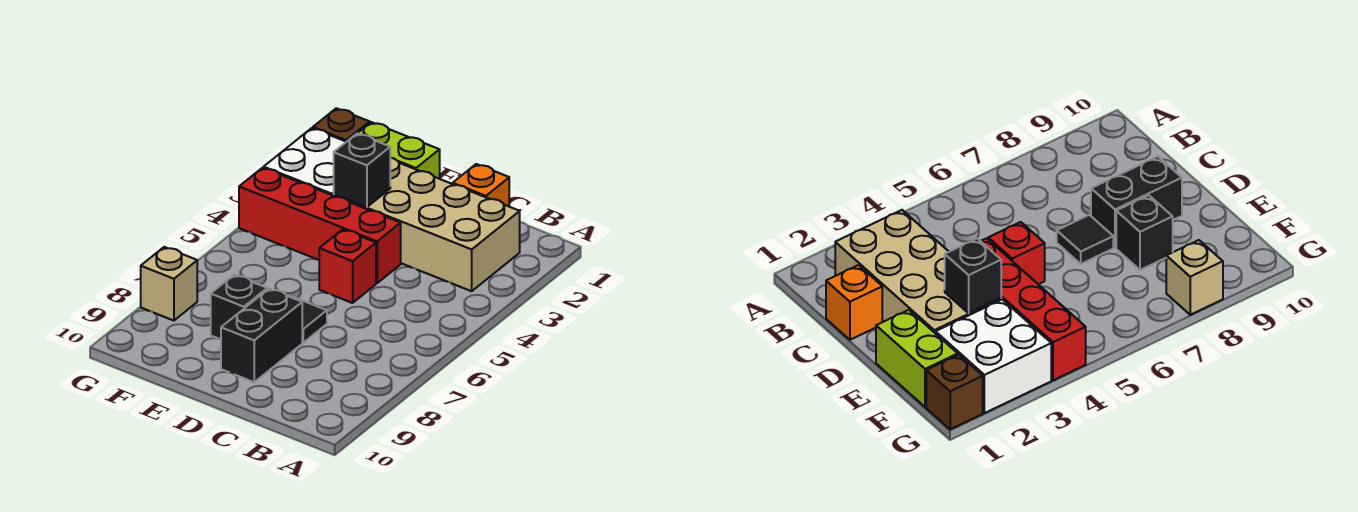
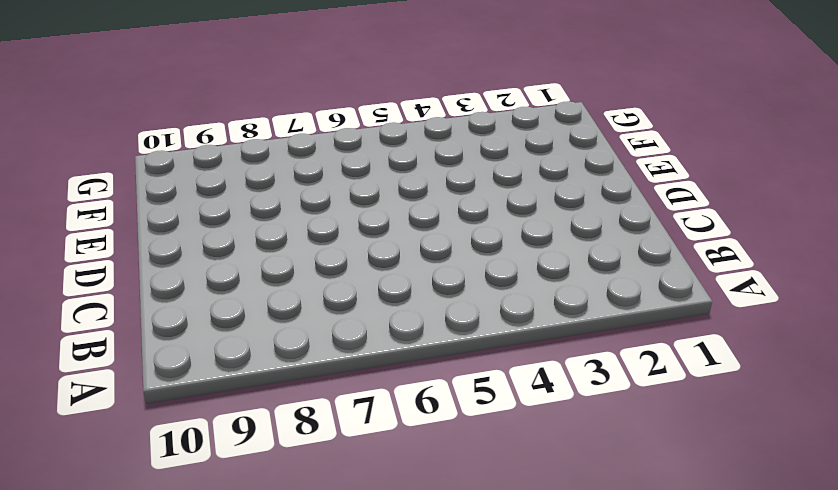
none -> tan 2x4 brick [334,158,520,291]
none -> orange 1x1 brick [453,164,509,206]
none -> red 1x4 brick [239,168,401,283]

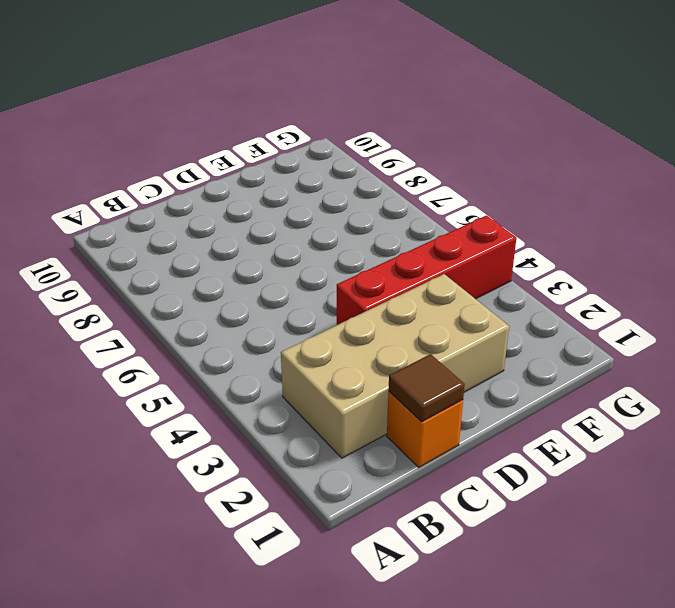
brown 1x1 tile [388,354,465,422] -> none
none -> red 1x1 brick [319,229,376,303]
none -> black 1x1 tile [293,297,327,342]
none -> black 1x2 brick [221,289,302,382]

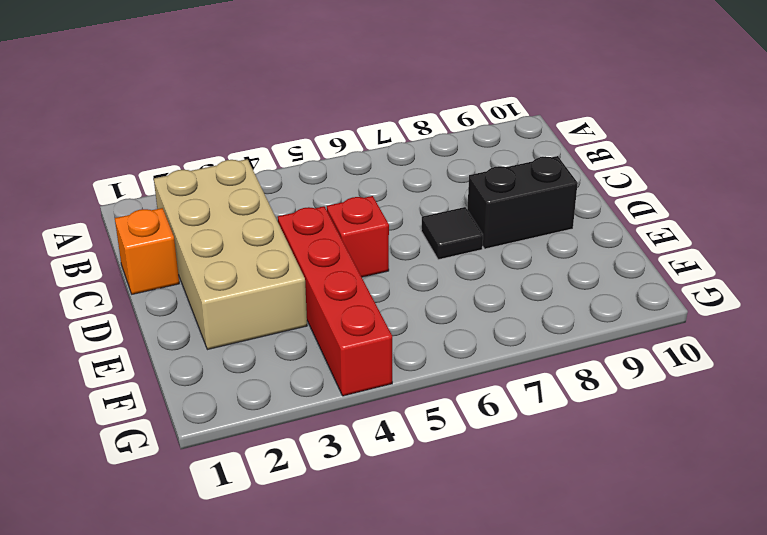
none -> lime 1x2 brick [357,122,440,179]
none -> black 1x1 brick [211,275,267,339]
none -> white 2x2 brick [264,128,346,196]

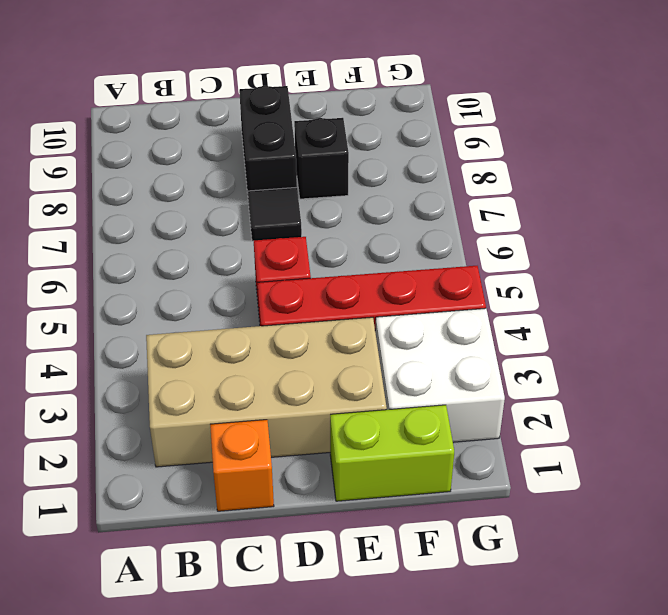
none -> brown 1x1 brick [313,108,370,142]
none -> tan 1x1 brick [141,247,197,321]
none -> black 1x1 brick [334,134,390,207]

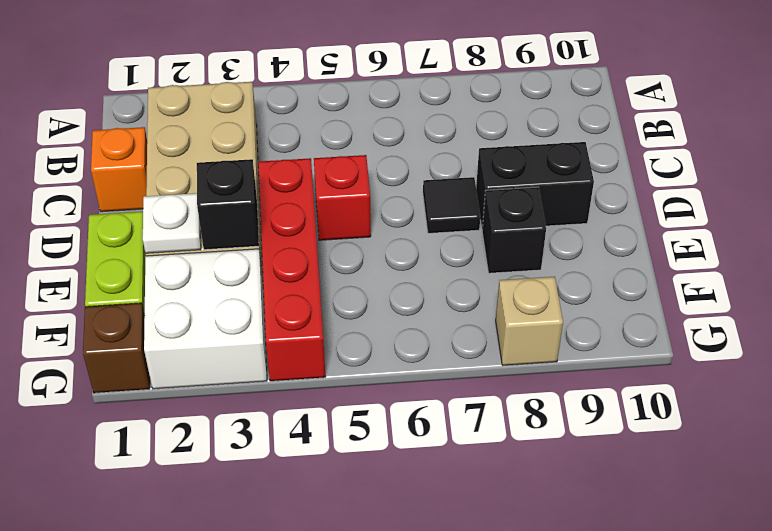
white 1x1 plate [143,193,201,253] -> none

